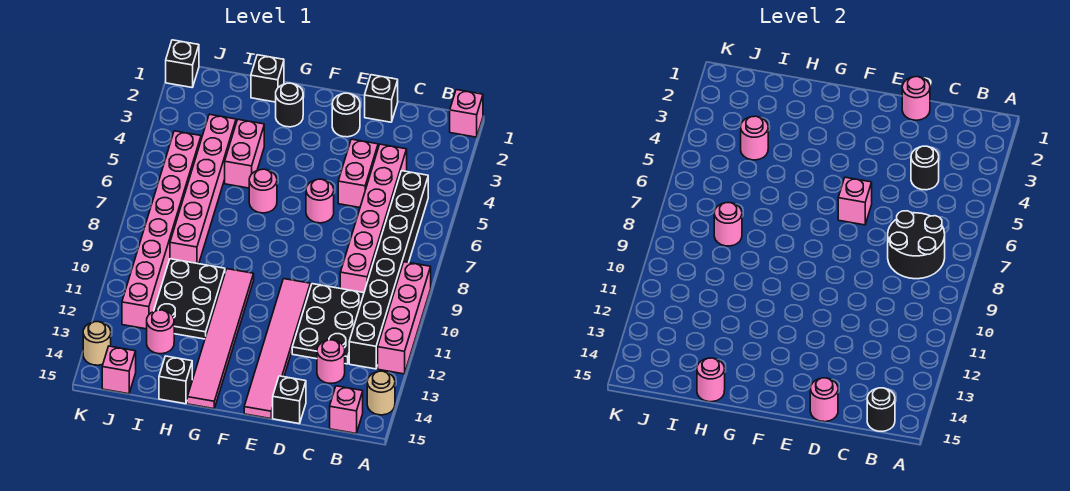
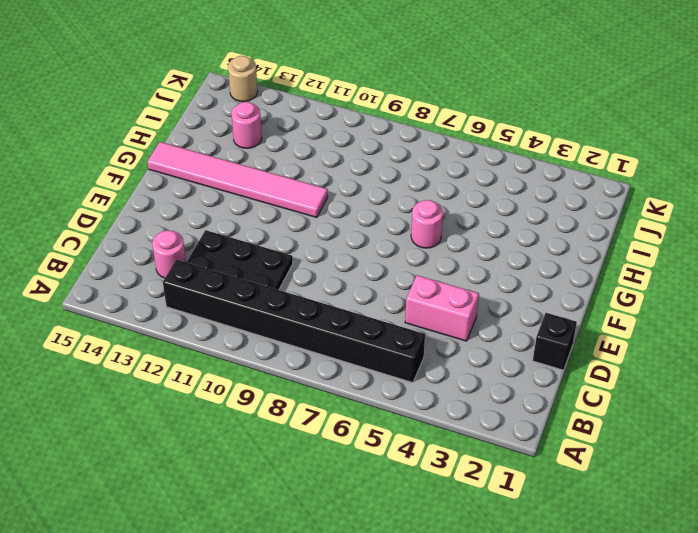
none -> pink 1x1 brick [450,90,483,137]
none -> pink 1x4 brick [378,262,431,374]
none -> tan 1x1 round brick [367,371,395,415]
none -> pink 1x1 brick [330,386,363,433]

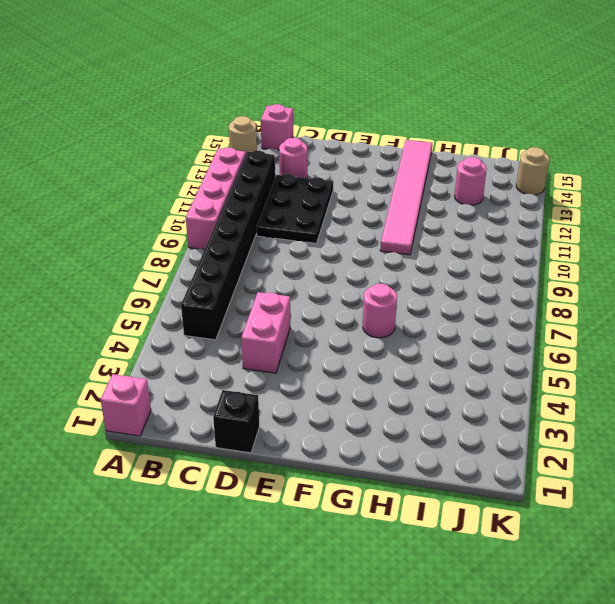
none -> pink 1x6 brick [340,144,407,293]
none -> black 1x1 brick [273,376,306,424]
none -> black 1x1 round brick [332,93,360,137]
none -> pink 1x1 round brick [306,179,334,223]

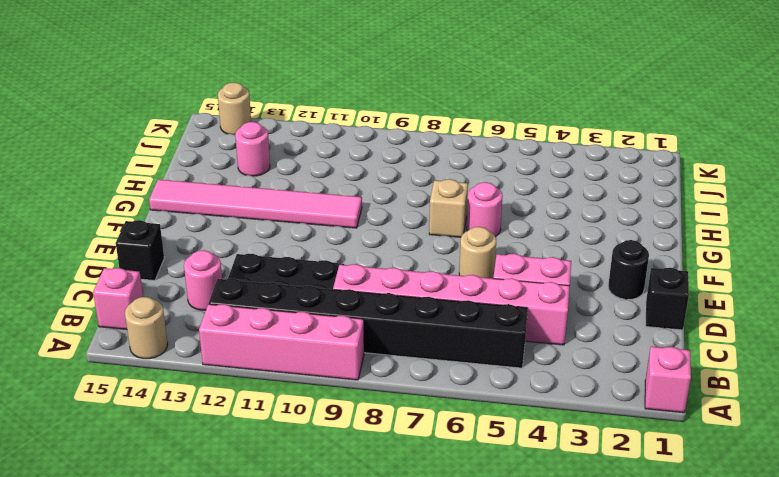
tan 1x1 round brick [459,227,496,279] -> pink 1x1 round brick [306,179,334,223]
tan 1x1 brick [429,179,468,237] -> none
none -> pink 1x6 tile [244,279,310,419]
none -> black 1x1 round brick [276,83,303,127]
none -> black 1x1 brick [251,55,284,102]
none -> pink 1x2 brick [225,119,264,188]

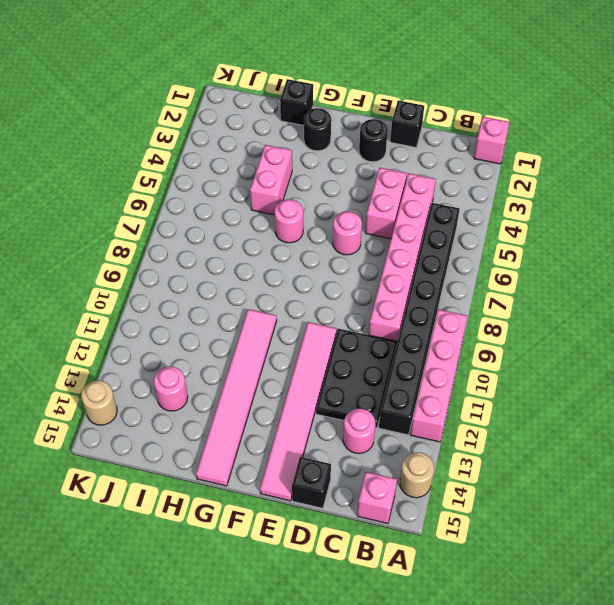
none -> black 2x3 plate [154,259,225,339]
none -> black 1x1 brick [159,356,192,404]
none -> pink 1x6 brick [170,114,236,264]
none -> pink 1x8 brick [122,131,201,329]

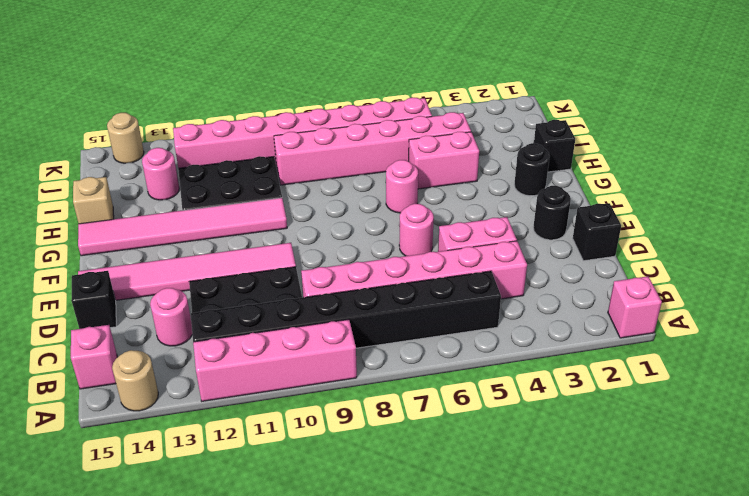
tan 1x1 brick [73,177,114,224] -> black 1x1 brick [159,356,192,404]
none -> pink 1x1 brick [102,346,136,394]
none -> black 1x1 brick [166,40,199,88]
none -> black 2x2 round brick [888,211,945,279]
none -> black 1x1 round brick [867,388,895,431]

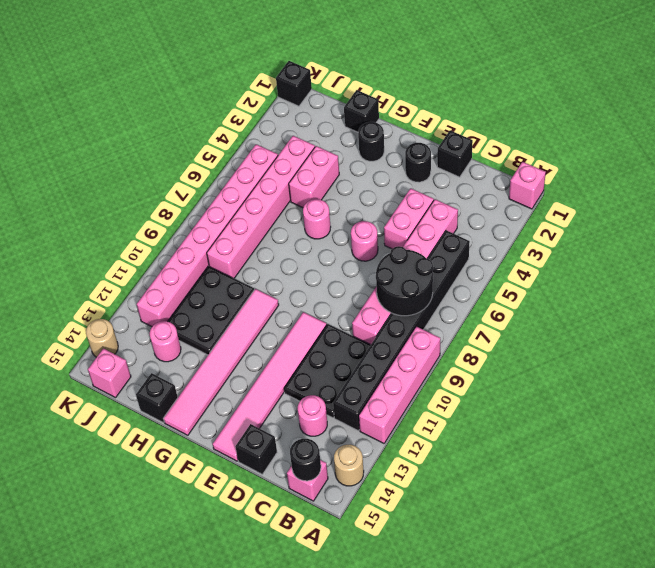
none -> black 1x1 round brick [911,146,939,190]
none -> pink 1x1 round brick [902,77,930,120]
none -> pink 1x1 round brick [810,378,838,422]
none -> pink 1x1 brick [838,177,872,225]

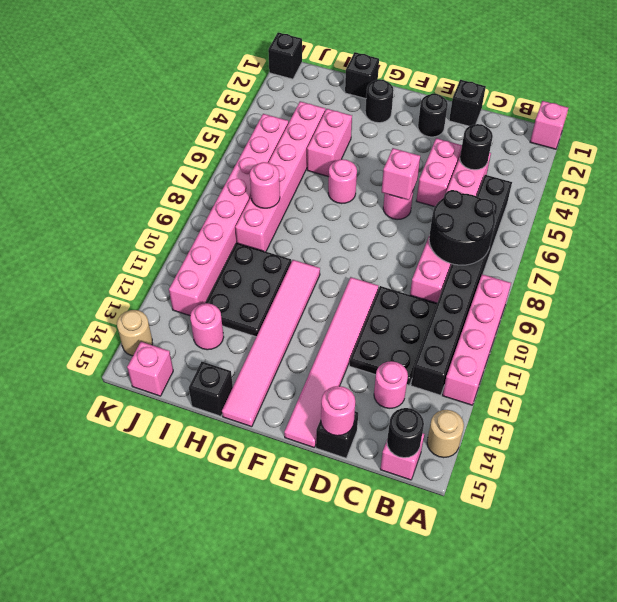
none -> pink 1x1 round brick [902,77,930,120]
none -> pink 1x1 round brick [697,358,725,402]
none -> pink 1x1 round brick [741,116,768,160]

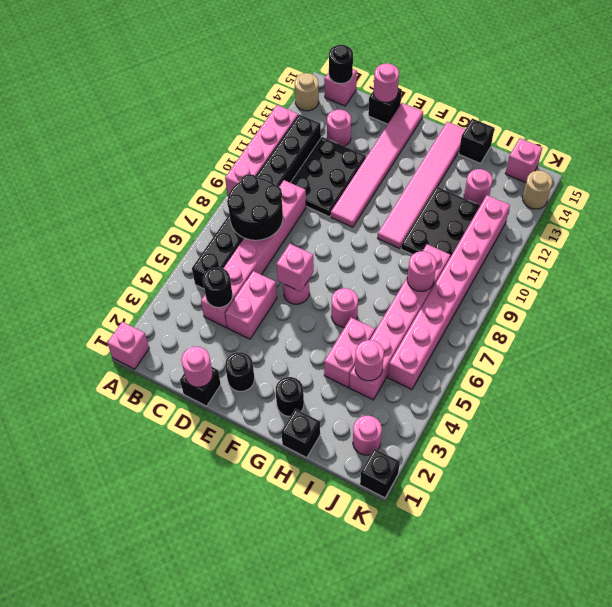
pink 1x1 round brick [353,416,382,455] -> pink 1x1 round brick moved to [697,358,725,402]

